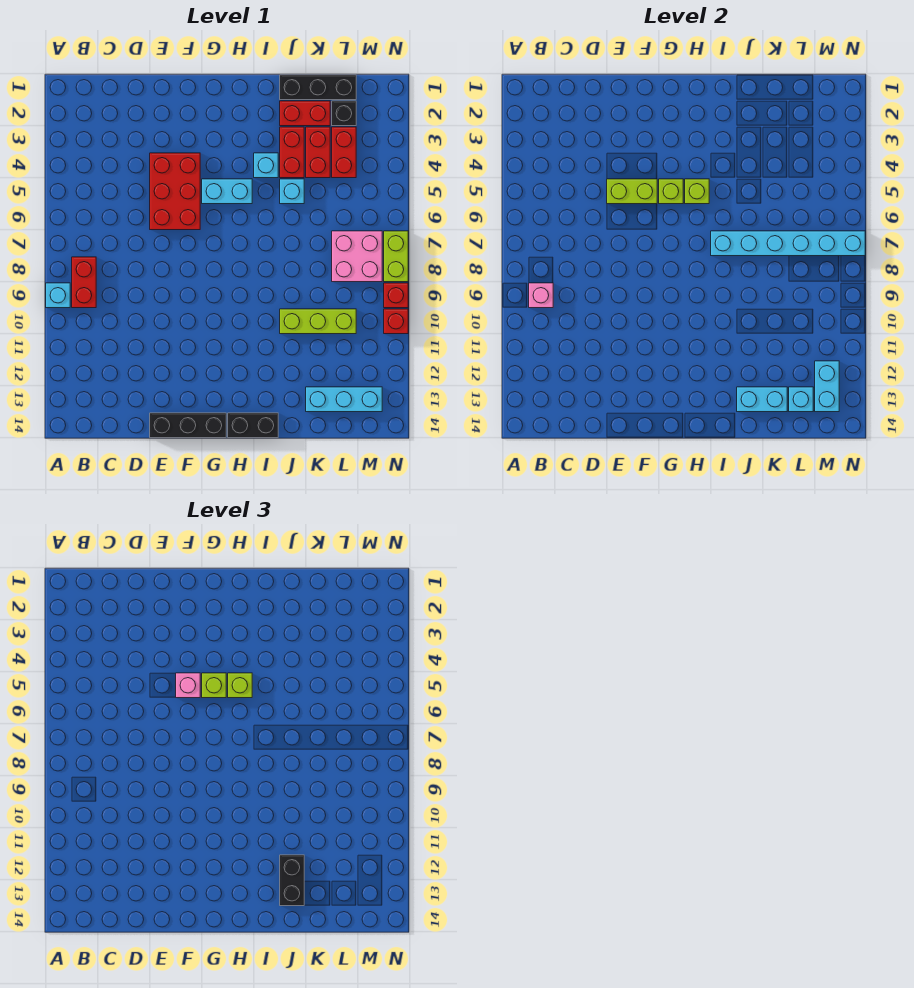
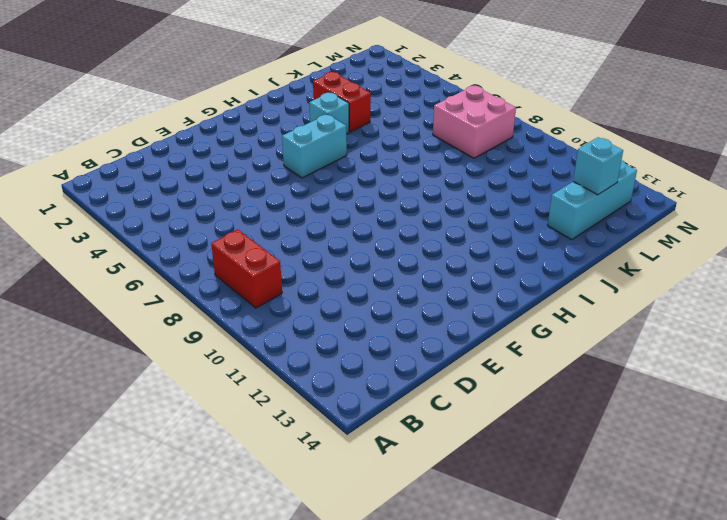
none -> cyan 1x1 brick [46,283,70,308]
none -> red 2x3 brick [150,153,200,230]
none -> black 1x3 brick [150,413,226,438]
none -> black 1x2 brick [228,413,278,438]

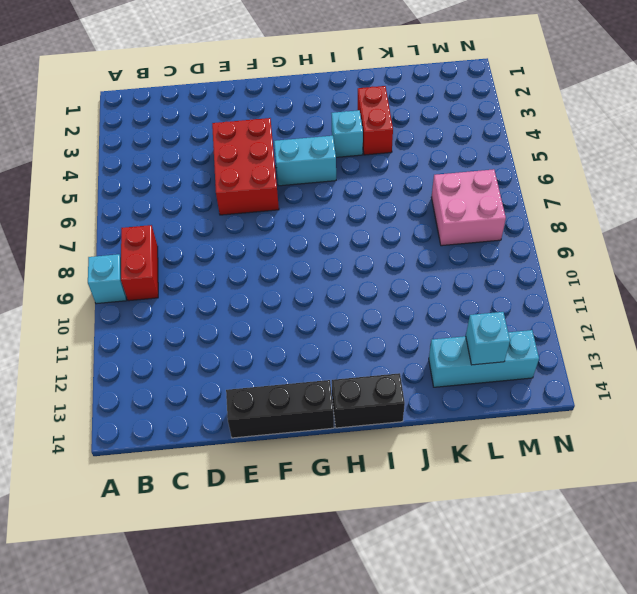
none -> black 1x3 brick [280,75,356,100]
none -> red 1x2 brick [280,101,330,126]
none -> cyan 1x1 brick [280,179,304,204]
none -> lime 1x3 brick [280,309,356,334]

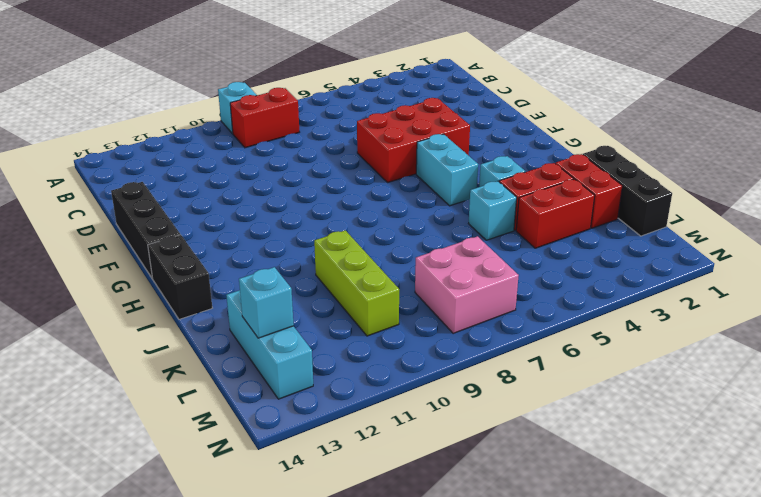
none -> black 1x1 brick [332,101,356,126]
none -> red 1x2 brick [332,127,356,178]
none -> lime 1x2 brick [384,231,408,282]
none -> red 1x1 brick [384,283,408,308]

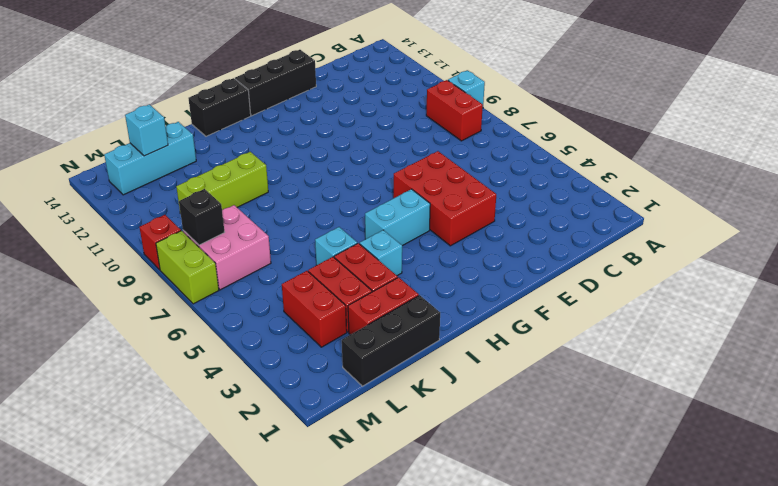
black 1x1 brick [179,189,224,245] -> black 1x1 brick moved to [332,101,356,126]
none -> red 1x1 brick [384,309,408,334]
none -> pink 1x1 brick [529,283,553,308]
none -> lime 1x2 brick [607,179,657,204]
none -> lime 1x1 brick [659,179,683,204]

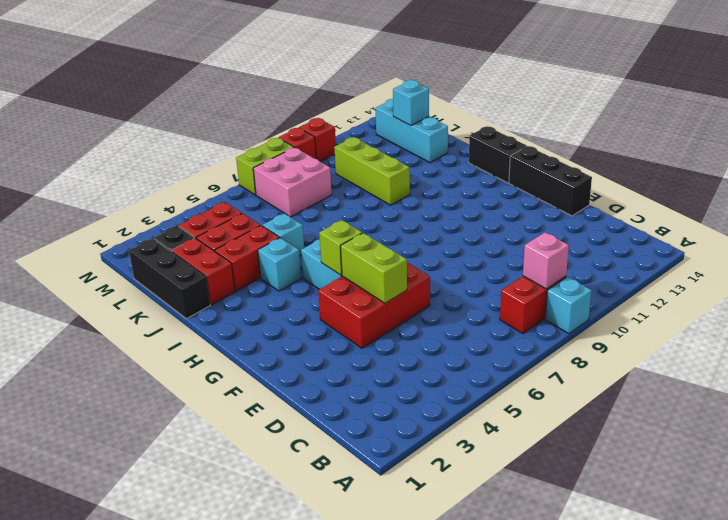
none -> lime 1x1 brick [685,179,709,204]
none -> cyan 1x6 brick [711,231,865,256]
none -> cyan 1x2 brick [737,387,787,412]
none -> cyan 1x2 brick [815,361,839,412]

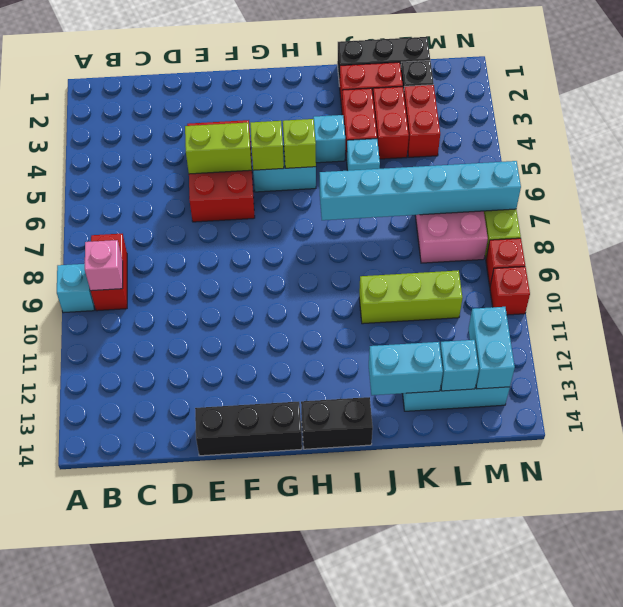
none -> pink 1x1 brick [176,673,200,698]
none -> lime 1x1 brick [202,673,226,698]
none -> lime 1x1 brick [228,673,252,698]
none -> black 1x2 brick [280,855,304,906]

